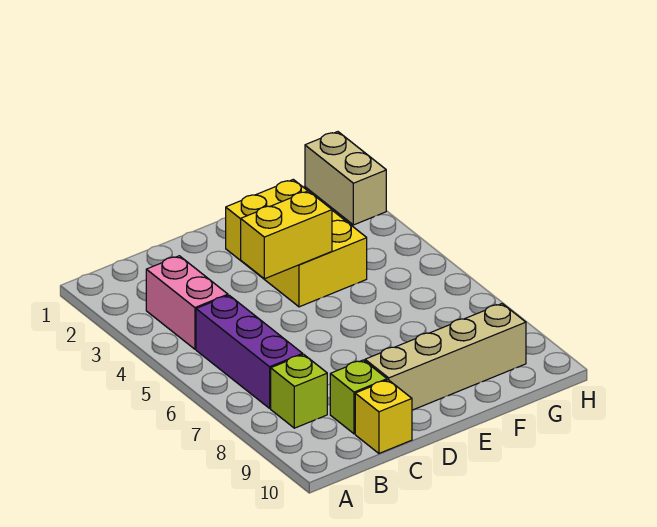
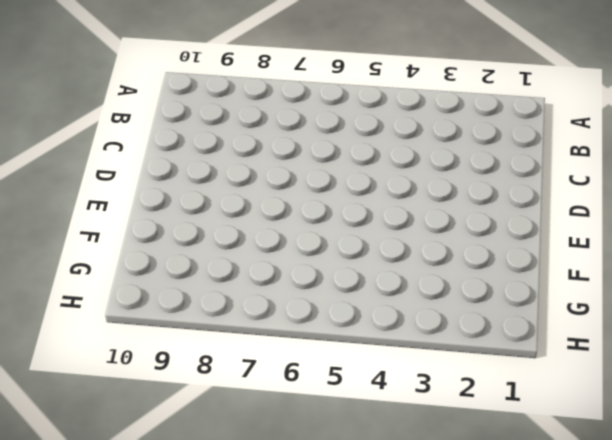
none -> pink 1x2 brick [146,256,228,349]
none -> purple 1x3 brick [196,295,303,408]

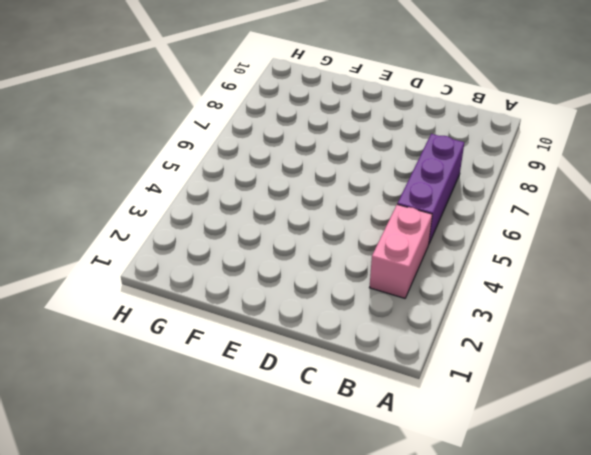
none -> lime 1x1 brick [271,354,327,428]
none -> lime 1x1 brick [330,360,387,434]

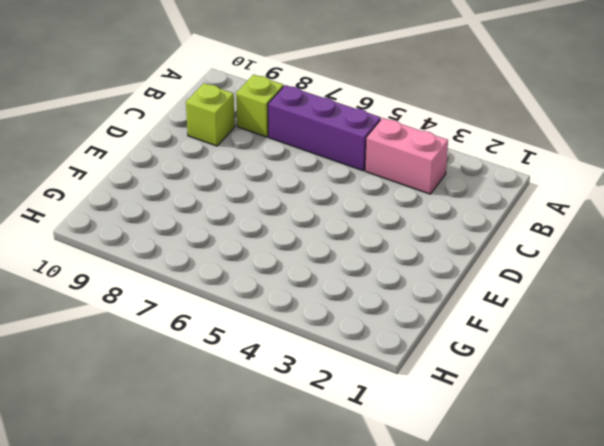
none -> yellow 1x1 brick [355,380,412,453]
none -> tan 1x4 brick [365,304,526,410]

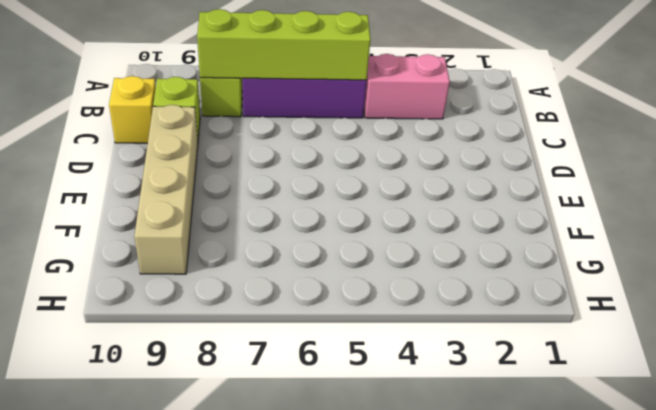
lime 1x4 brick [197,9,371,80] -> none
none -> yellow 2x3 brick [226,180,367,307]
none -> tan 1x2 brick [305,132,386,225]

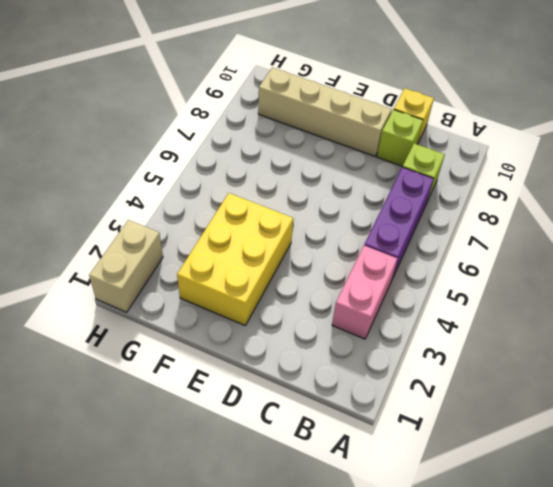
none -> yellow 1x2 brick [241,191,332,279]

